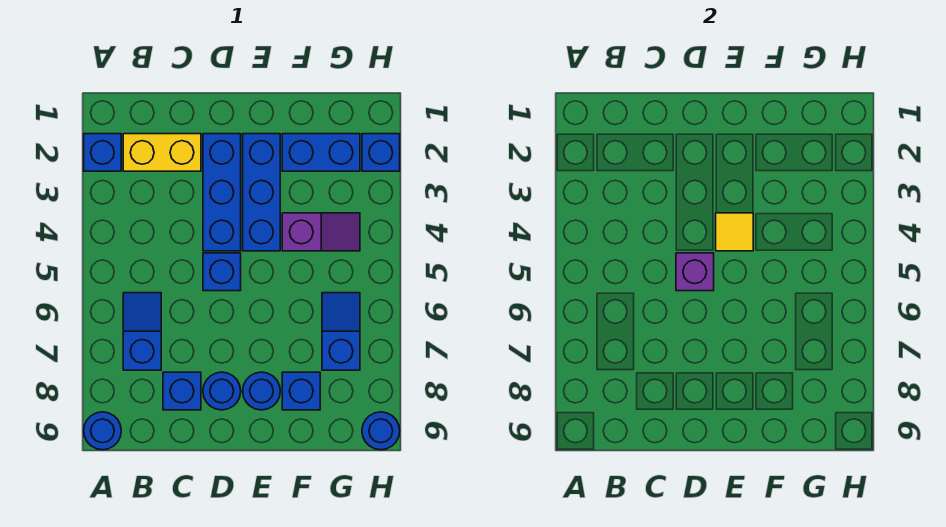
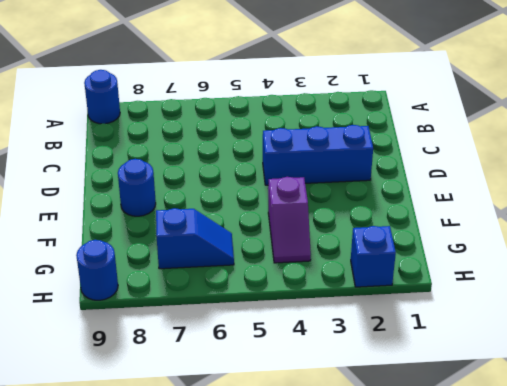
none -> blue 1x1 brick [84,134,121,171]
none -> yellow 1x2 brick [123,134,201,171]
none -> blue 1x2 slope [123,293,161,370]

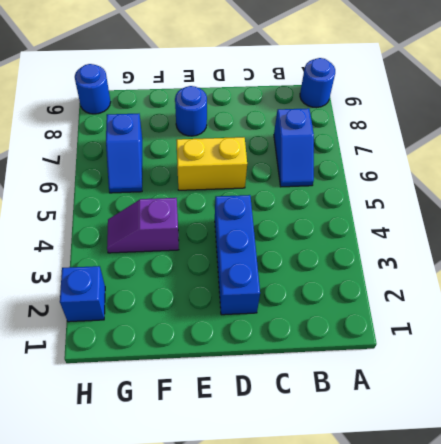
yellow 1x2 brick [176,137,247,190] -> yellow 1x2 brick moved to [123,134,201,171]
none -> blue 1x1 brick [84,134,121,171]
none -> blue 1x1 brick [163,372,201,410]
none -> blue 1x1 brick [203,253,241,291]

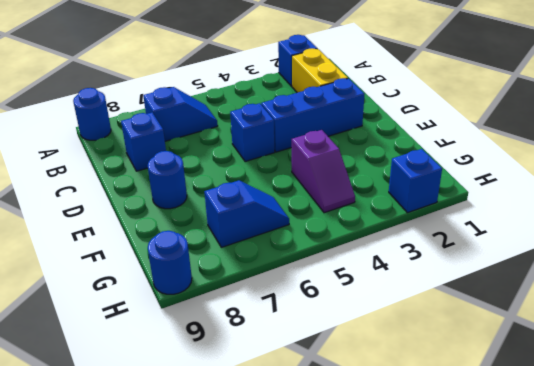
none -> blue 1x1 round brick [203,372,241,410]
none -> blue 1x3 brick [243,134,280,251]
none -> blue 1x2 brick [282,134,360,171]

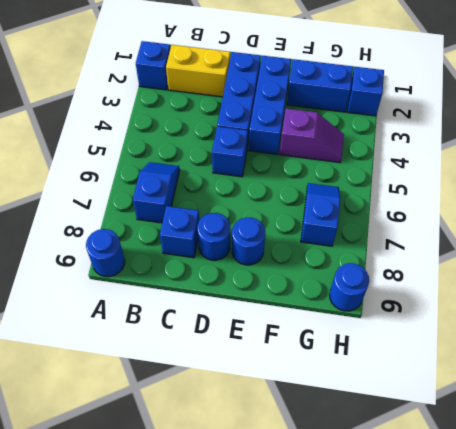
none -> blue 1x1 brick [282,372,320,410]
none -> purple 1x1 brick [676,253,714,291]
none -> yellow 1x1 tile [716,213,753,251]

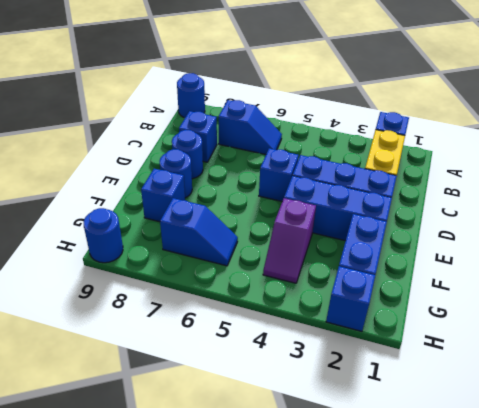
none -> purple 1x1 brick [676,253,714,291]
none -> yellow 1x1 tile [716,213,753,251]

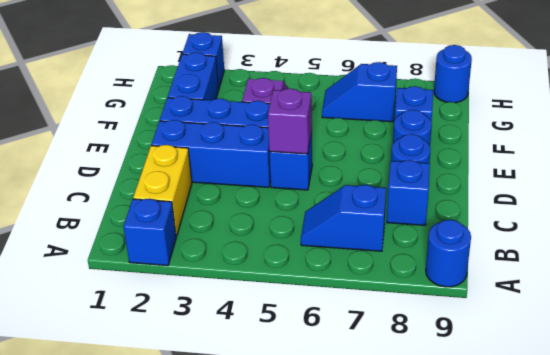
none -> yellow 1x1 tile [716,213,753,251]

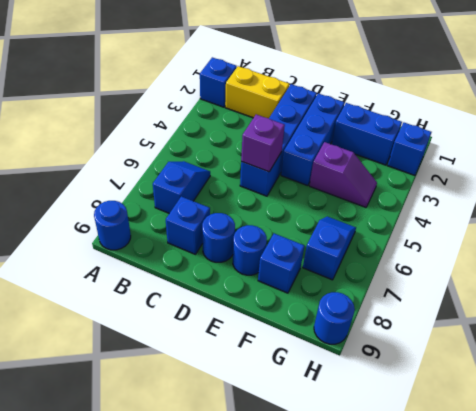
none -> yellow 1x1 tile [716,213,753,251]

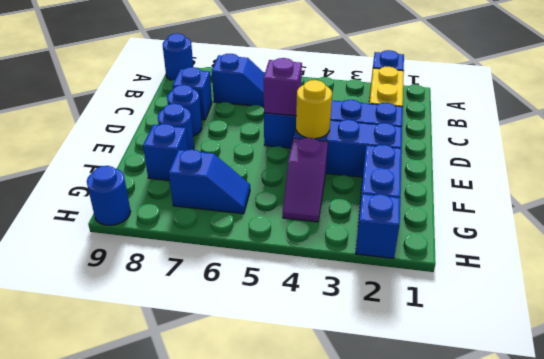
yellow 1x1 round brick [296,80,332,139] -> yellow 1x1 tile [716,213,753,251]

